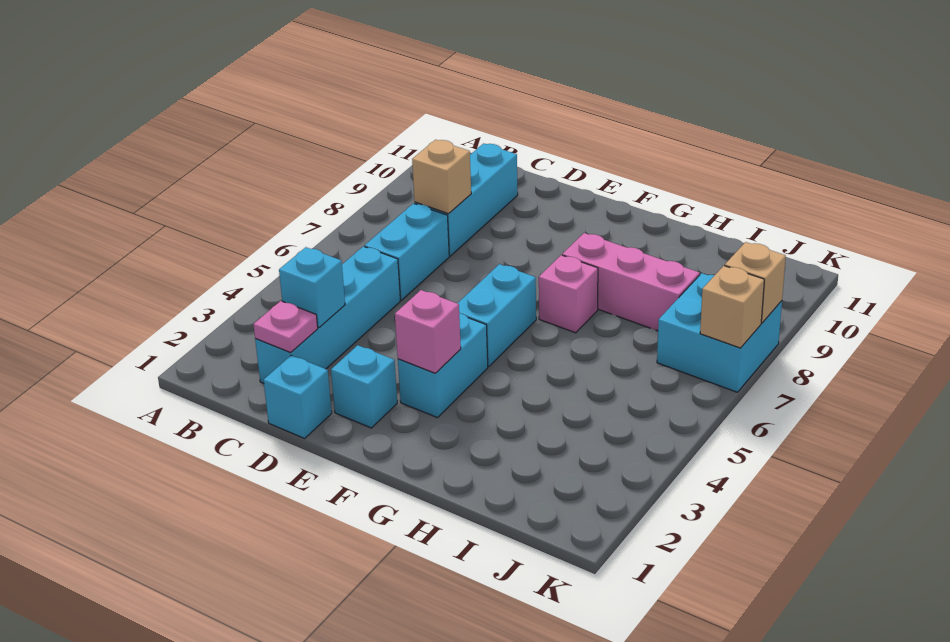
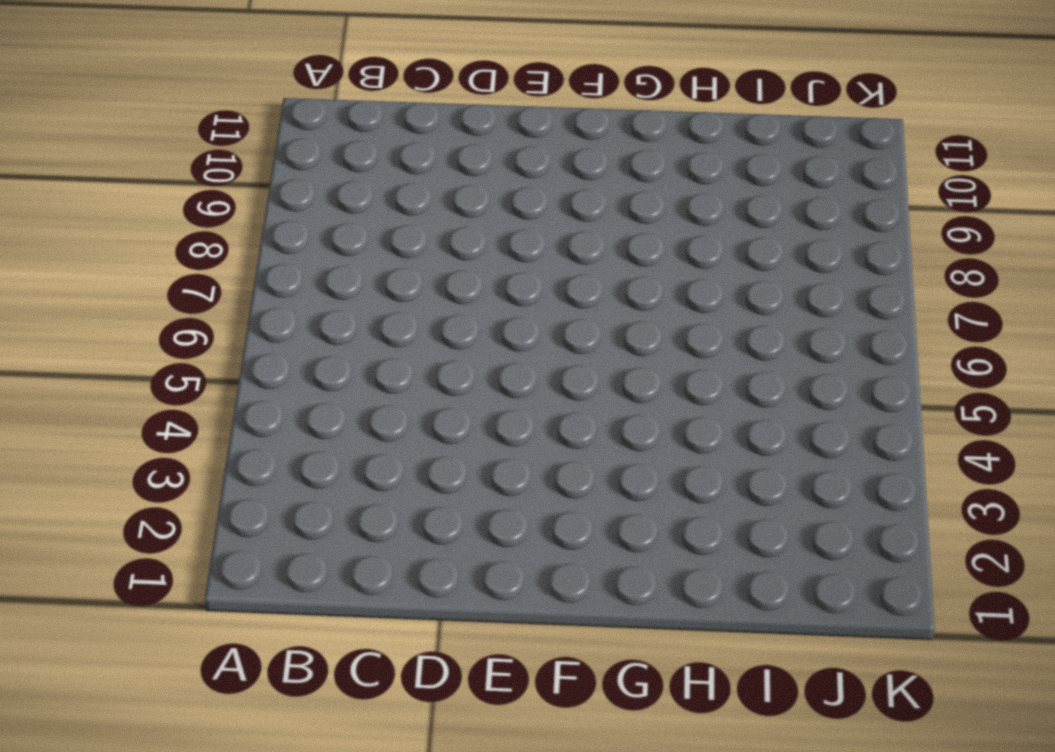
none -> cyan 1x4 brick [255,246,400,383]
none -> cyan 1x2 brick [365,204,449,300]
none -> cyan 1x3 brick [415,143,518,256]

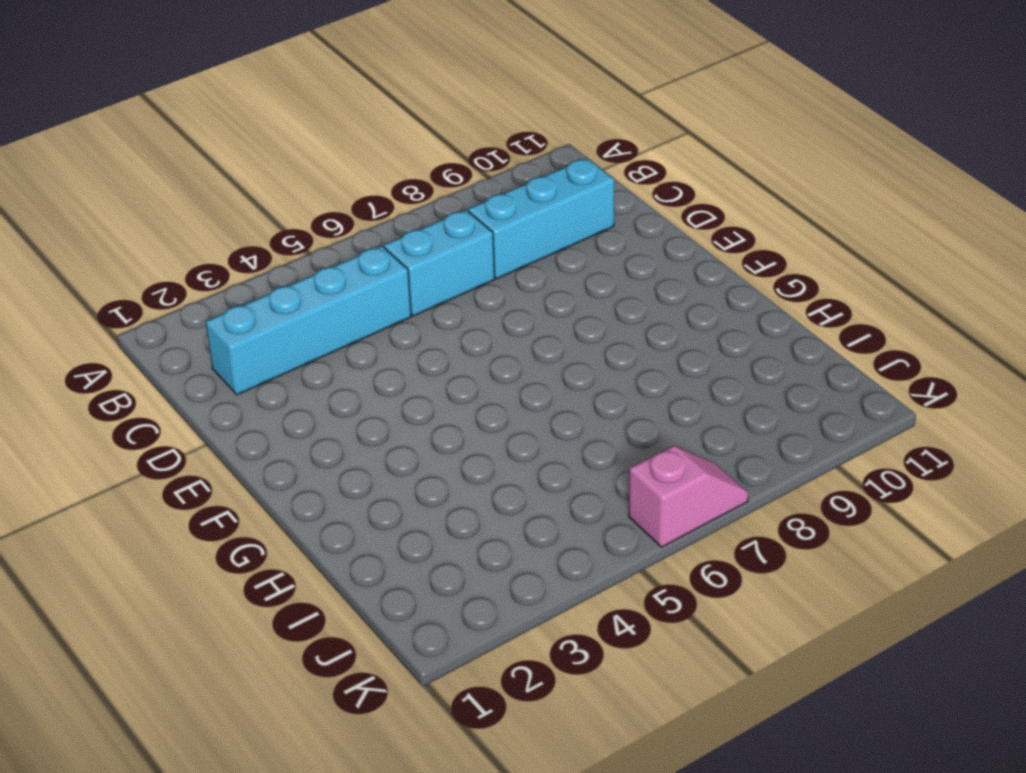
pink 1x2 slope [629,446,748,547] -> cyan 2x2 brick [657,273,782,392]
none -> cyan 1x1 brick [264,355,332,438]
none -> cyan 1x1 brick [331,345,397,428]
none -> cyan 1x2 brick [398,313,488,418]

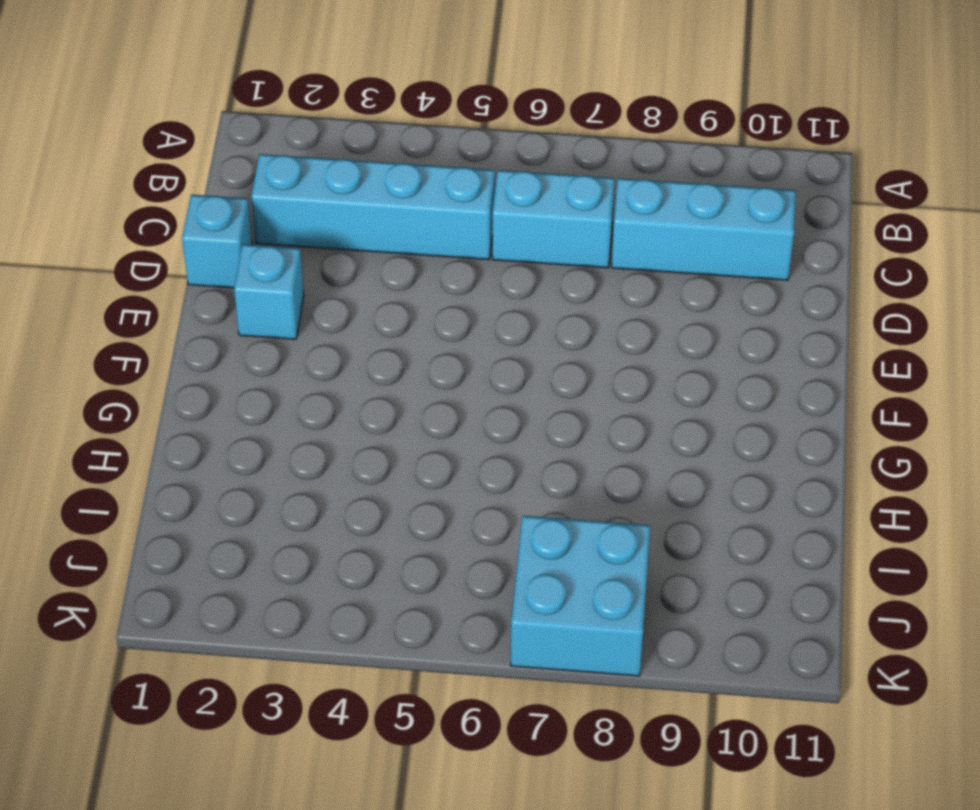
none -> cyan 1x2 brick [398,313,488,418]
none -> cyan 1x2 brick [457,264,536,367]
none -> pink 1x1 brick [539,255,598,333]

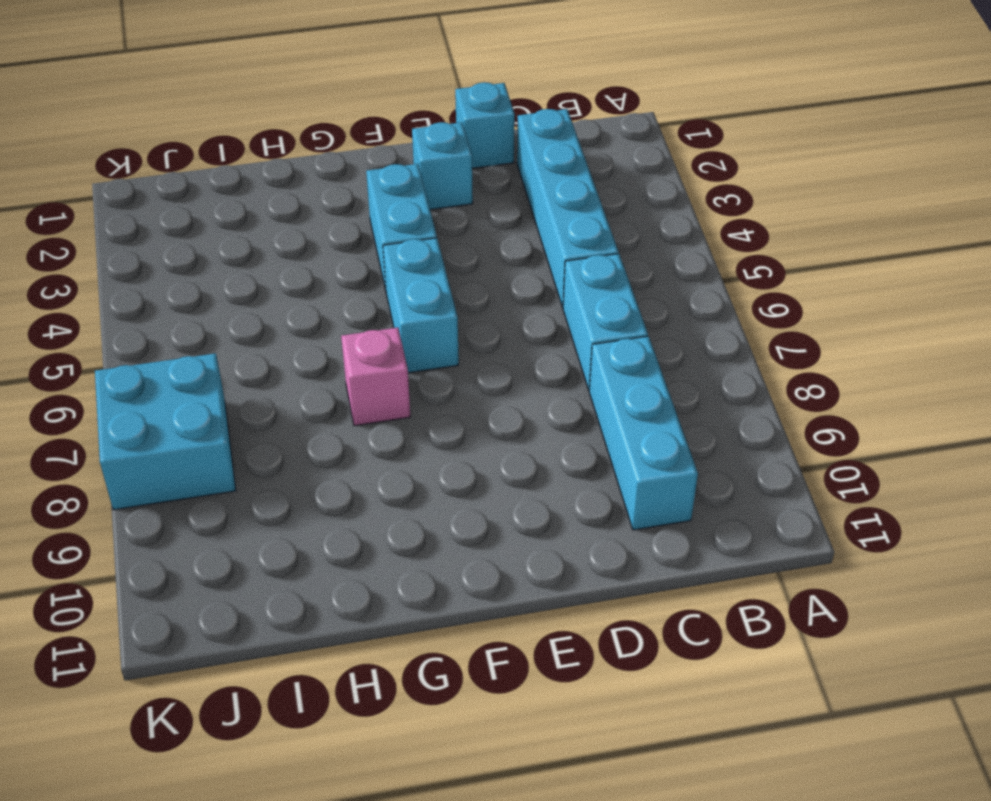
none -> pink 1x3 brick [562,233,700,331]
none -> pink 1x1 plate [253,301,318,353]
none -> cyan 1x1 brick [279,247,345,328]

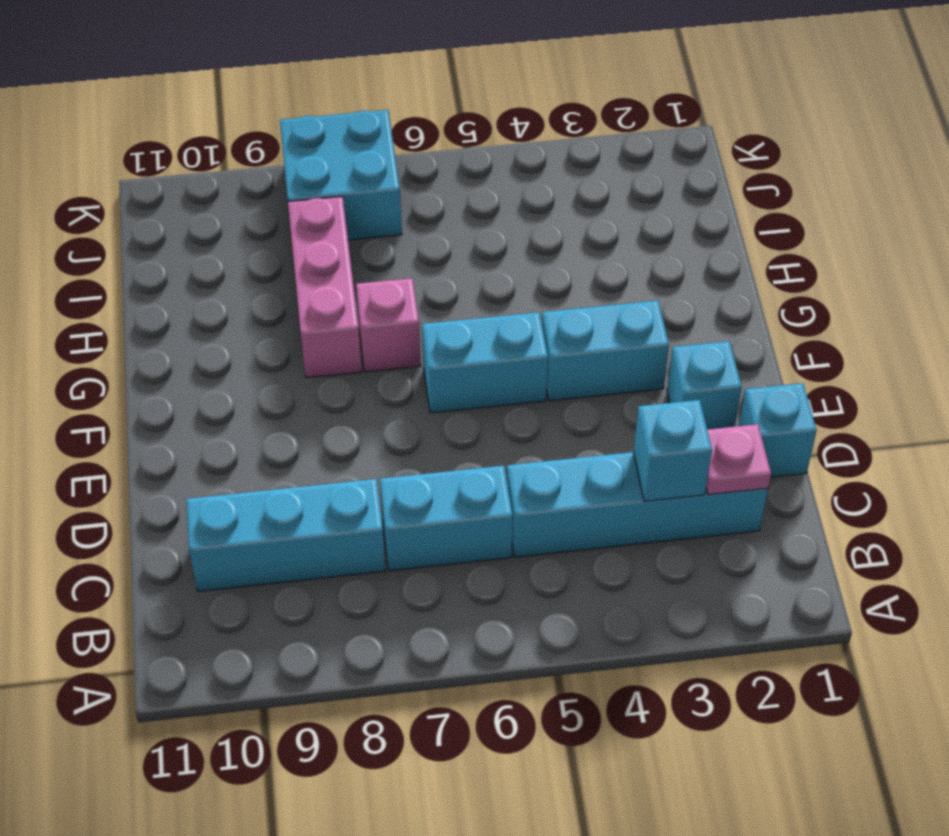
none -> tan 1x1 brick [412,140,471,214]
none -> pink 1x1 brick [395,290,461,373]
none -> tan 1x1 brick [700,266,764,348]

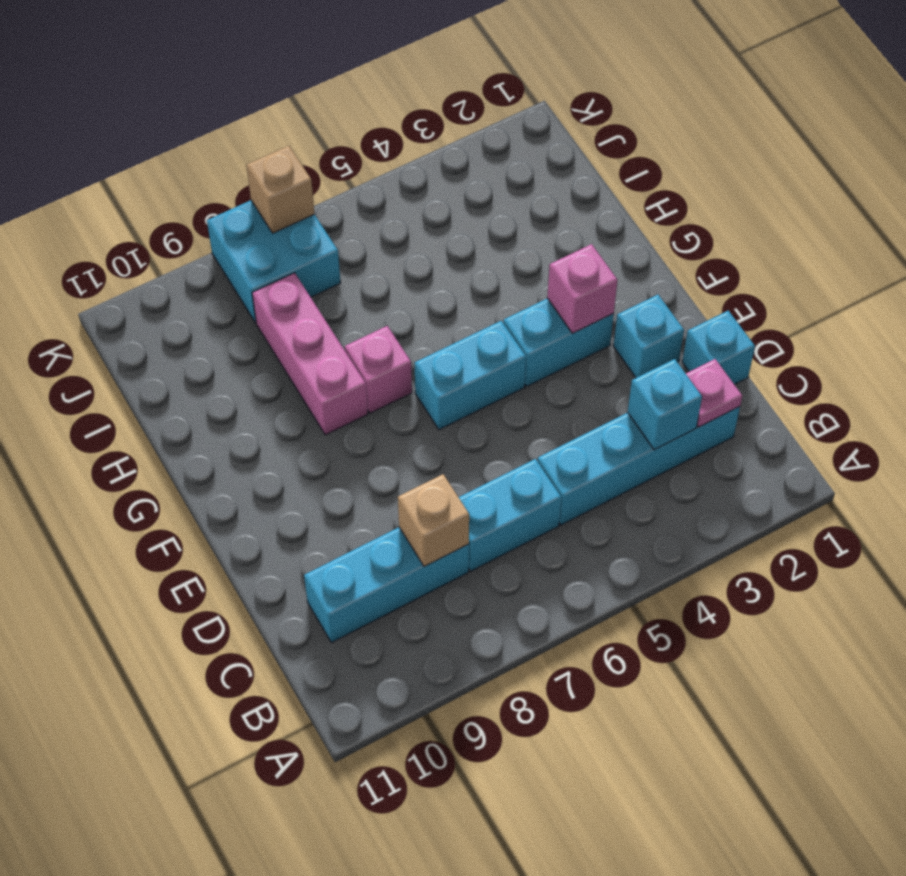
none -> tan 1x1 brick [725,242,786,323]

